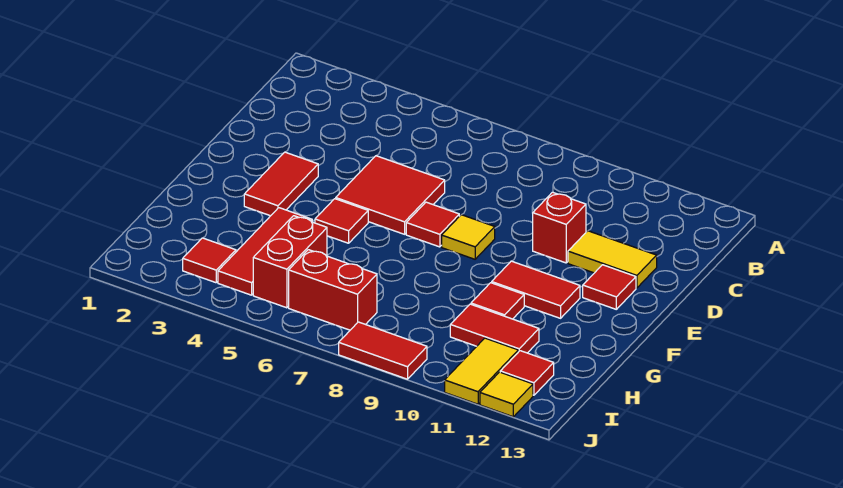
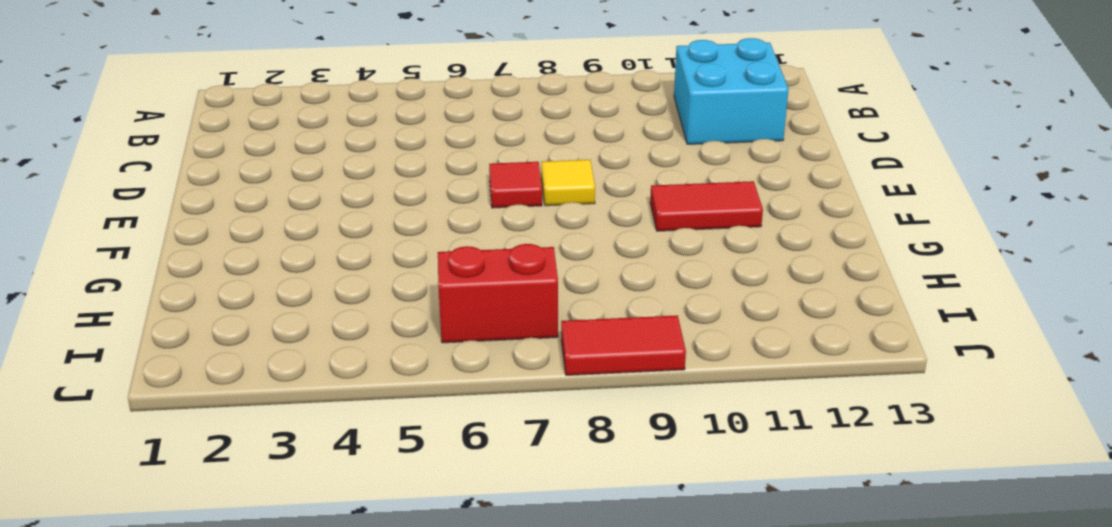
cyan 2x2 brick [674,38,789,144] -> none
none -> red 2x2 tile [335,156,445,234]
none -> red 1x1 brick [533,192,586,263]
none -> yellow 1x2 tile [568,231,657,288]

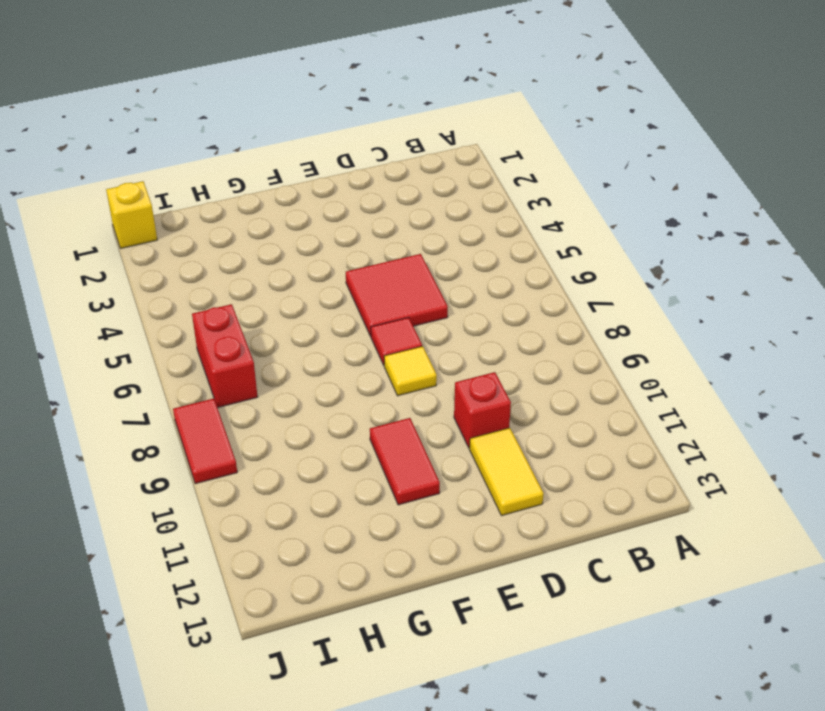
yellow 1x1 brick [106,181,157,248] -> none
none -> red 1x2 tile [244,152,318,216]
none -> red 1x1 tile [583,265,636,309]
none -> red 1x1 tile [315,199,368,243]

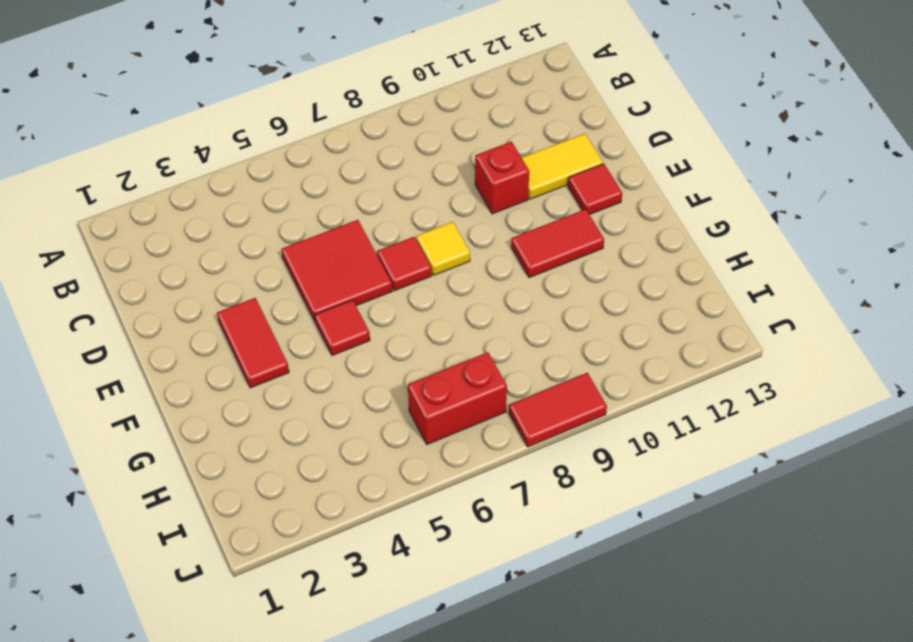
none -> red 1x3 tile [218,208,312,295]
none -> red 1x1 tile [471,283,524,319]
none -> red 1x2 brick [253,216,327,308]

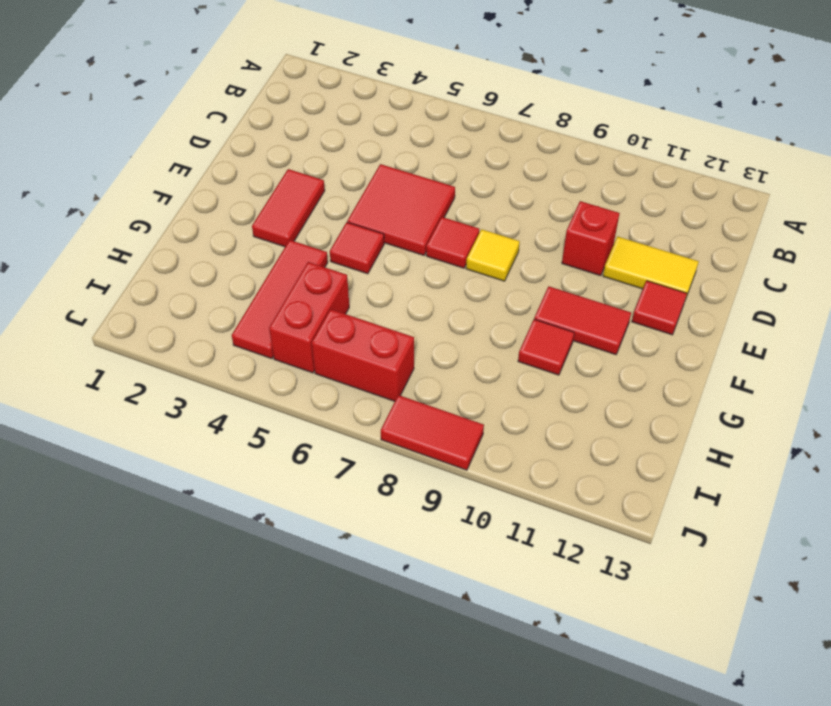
none -> red 1x2 tile [450,304,539,353]
none -> red 1x1 tile [183,238,236,283]
none -> yellow 1x2 tile [445,338,518,404]

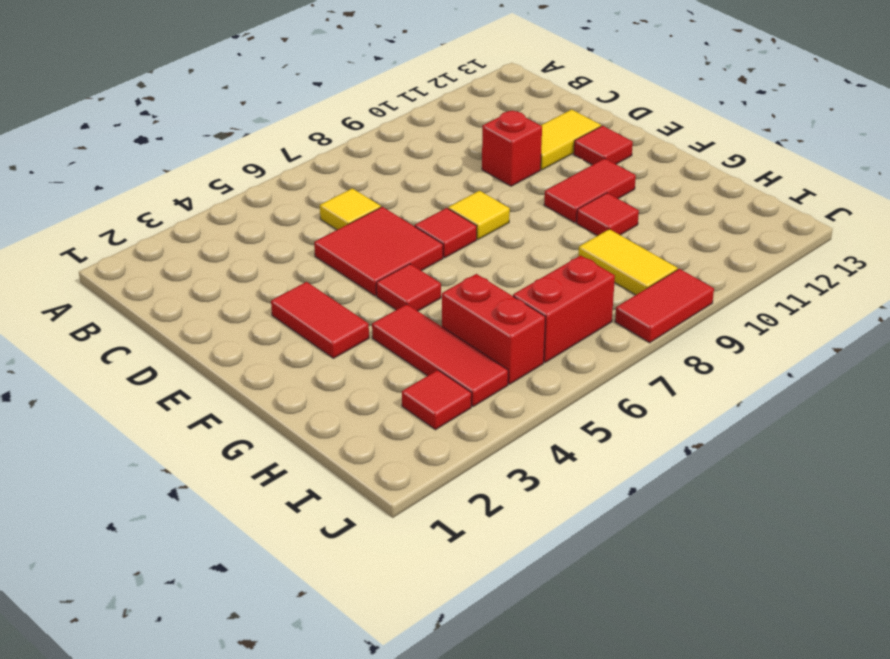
yellow 1x1 tile [320,188,381,230] -> yellow 1x1 tile moved to [480,372,533,417]
yellow 1x2 tile [578,229,678,295] -> yellow 1x2 tile moved to [445,338,518,404]
none -> red 1x2 tile [450,304,539,353]
none -> red 1x1 tile [500,351,554,395]

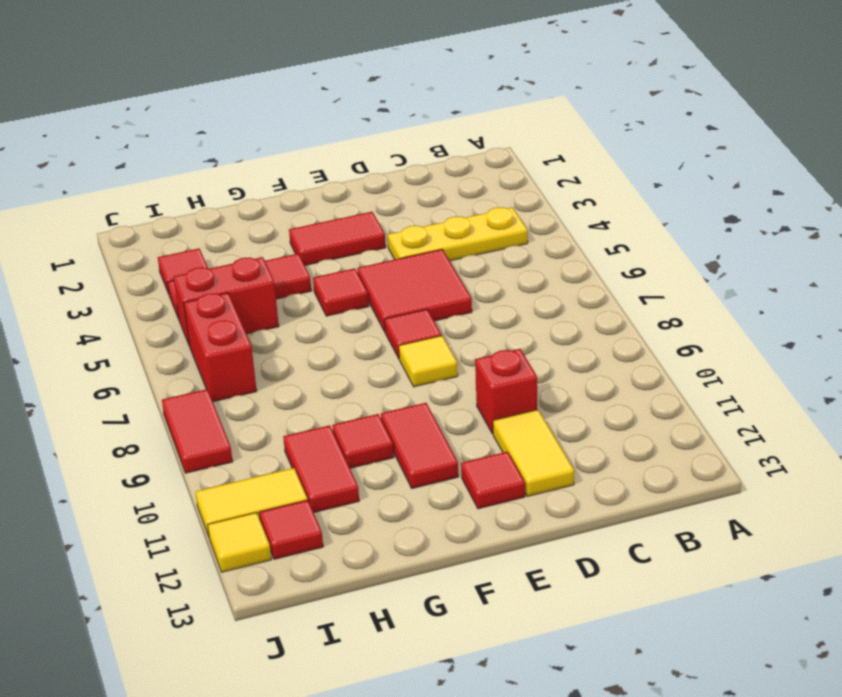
yellow 1x3 plate [388,207,528,261] -> none

